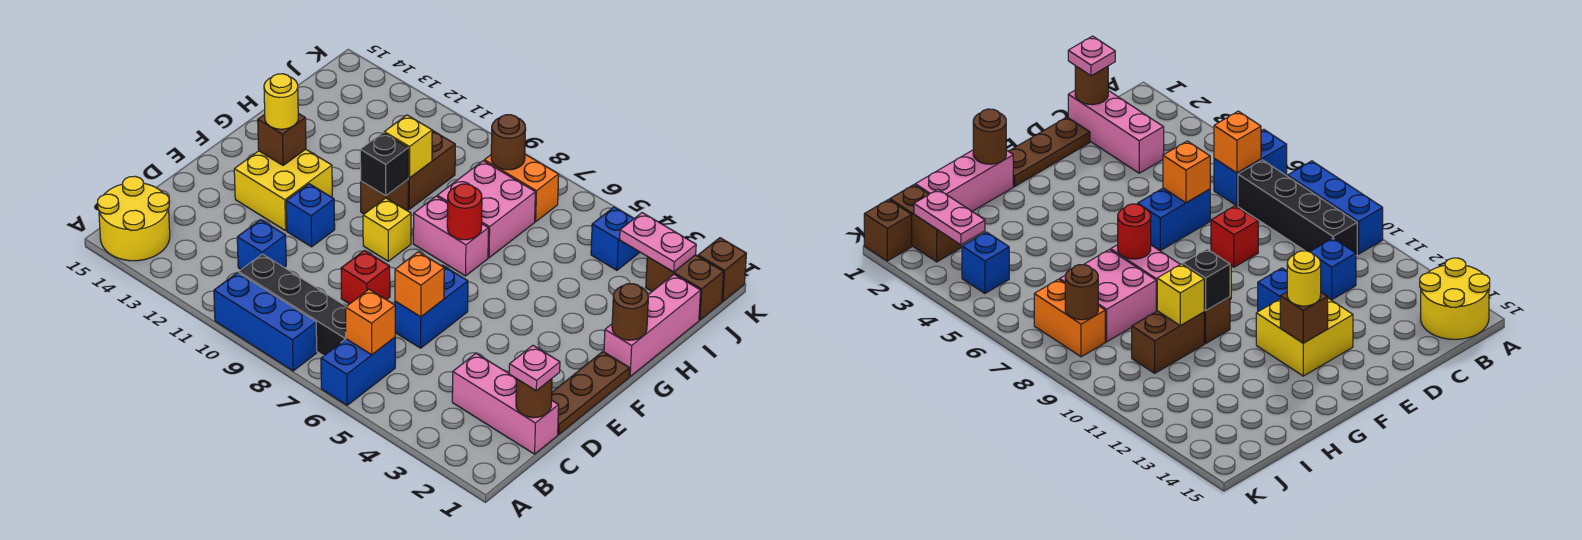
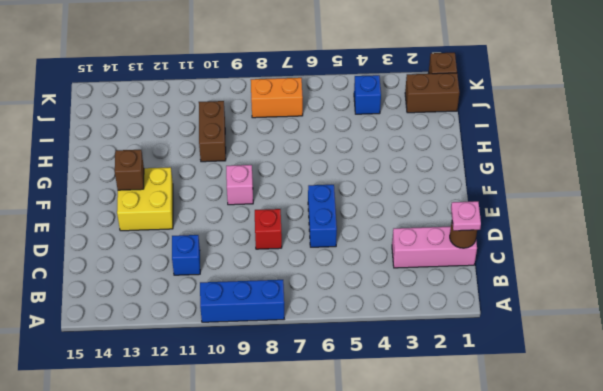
pink 1x1 brick [226,165,253,205] -> yellow 1x1 brick [363,198,411,261]
none -> blue 1x2 brick [321,337,395,405]
none -> yellow 2x2 round brick [98,176,170,261]
none -> black 1x4 brick [239,254,346,356]
none -> brown 1x3 plate [552,352,630,434]

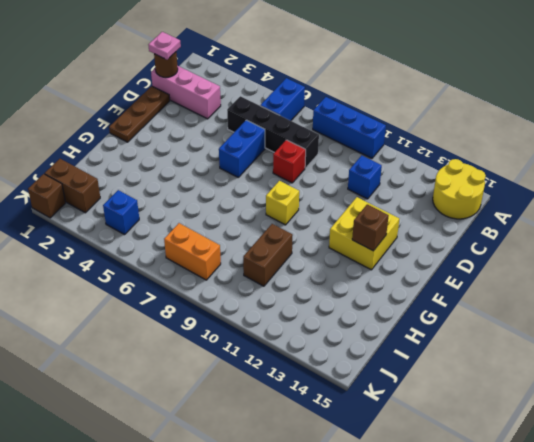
black 1x4 brick [227,96,319,168] -> black 1x4 brick moved to [239,254,346,356]
none -> blue 1x1 brick [286,184,335,247]
none -> pink 1x3 brick [604,274,701,376]
none -> pink 1x2 brick [413,196,489,276]
none -> brown 1x1 brick [361,180,408,214]

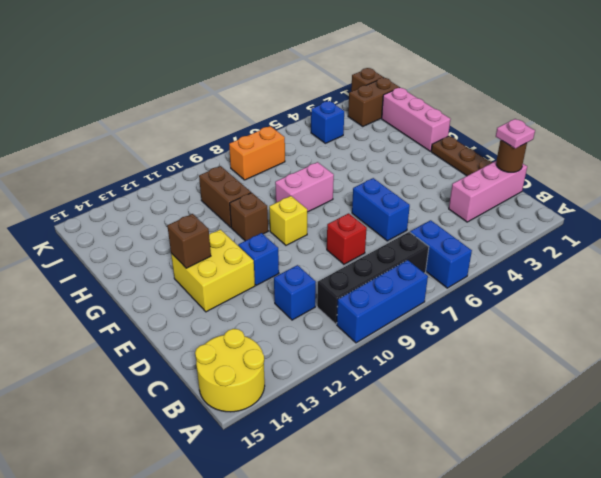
none -> pink 2x2 brick [437,161,535,258]
none -> orange 1x1 brick [346,289,395,355]
none -> orange 1x1 brick [395,252,444,317]
none -> brown 1x1 round brick [612,284,648,340]

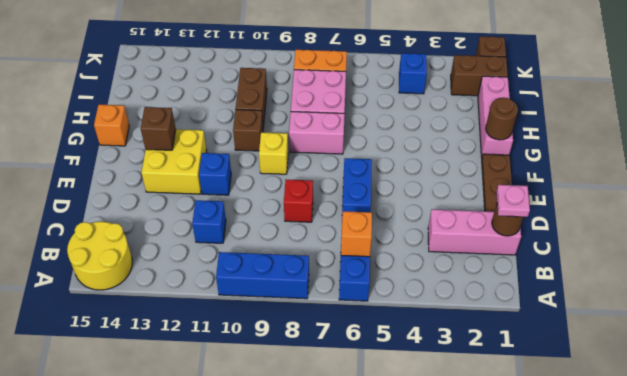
orange 1x1 brick [94,105,129,146] -> orange 1x1 brick moved to [395,252,444,317]
none -> black 1x4 brick [239,254,346,356]
none -> red 1x1 round brick [447,184,482,240]
none -> black 1x1 brick [360,133,408,196]
none -> yellow 1x1 brick [384,115,432,178]

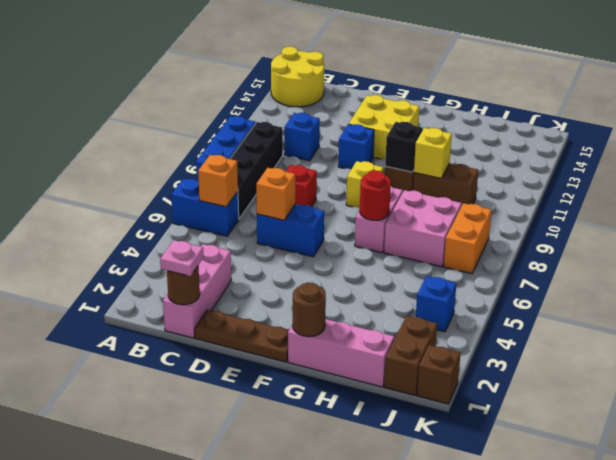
none -> brown 1x1 brick [258,113,306,165]
none -> pink 1x2 plate [620,213,696,272]
none -> brown 1x1 round brick [491,115,526,170]
none -> yellow 1x1 round brick [264,74,298,129]

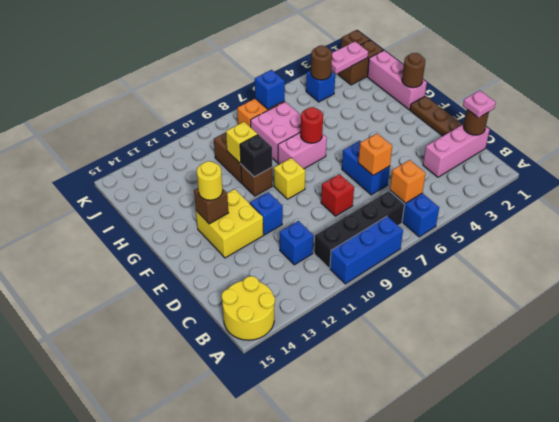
brown 1x1 round brick [311,45,332,80] -> brown 1x1 round brick moved to [491,115,526,170]
blue 1x1 brick [255,70,285,109] -> none

